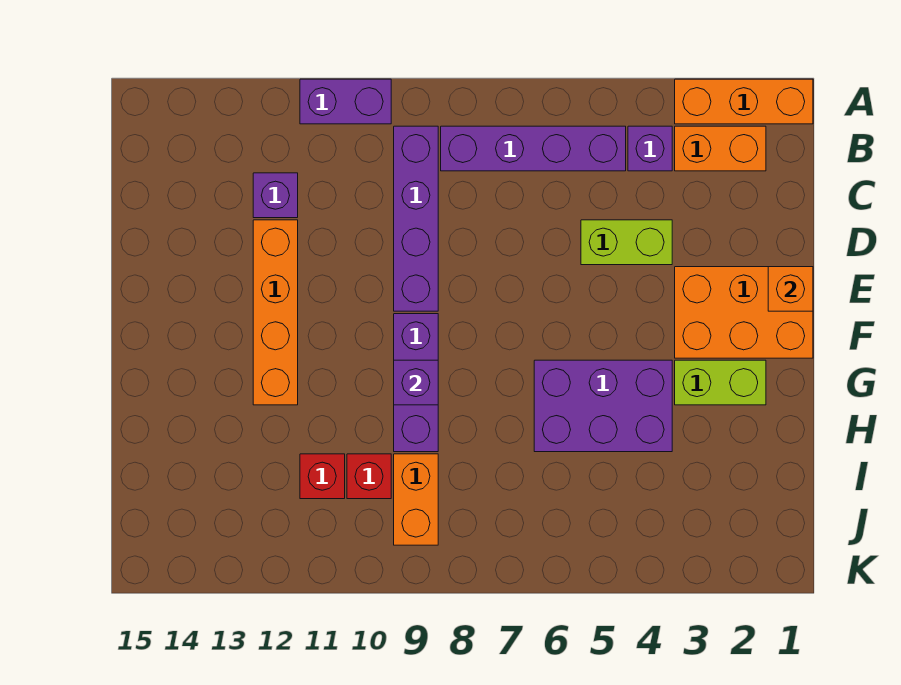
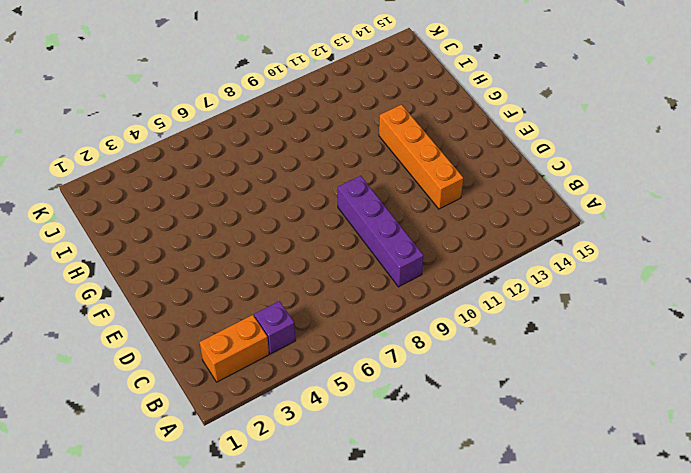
none -> orange 1x3 brick [675,79,813,124]
none -> purple 1x2 brick [300,79,391,124]
none -> purple 1x4 brick [441,126,626,171]

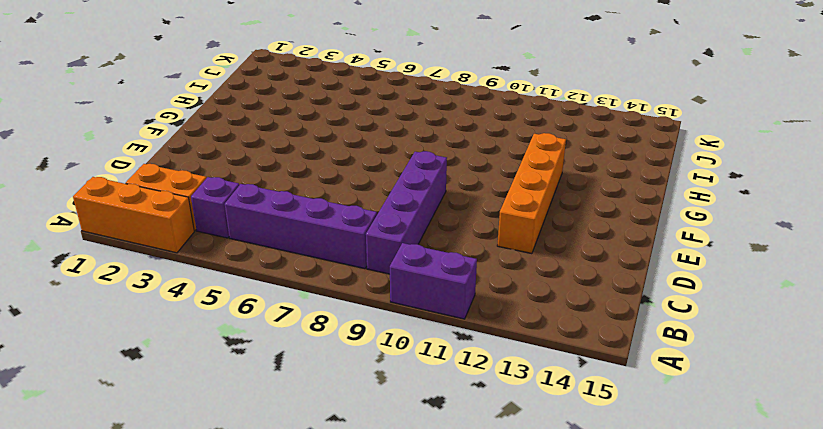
none -> purple 1x1 brick [253,173,298,218]
none -> lime 1x2 brick [581,220,672,265]
none -> orange 2x3 brick [675,267,813,358]

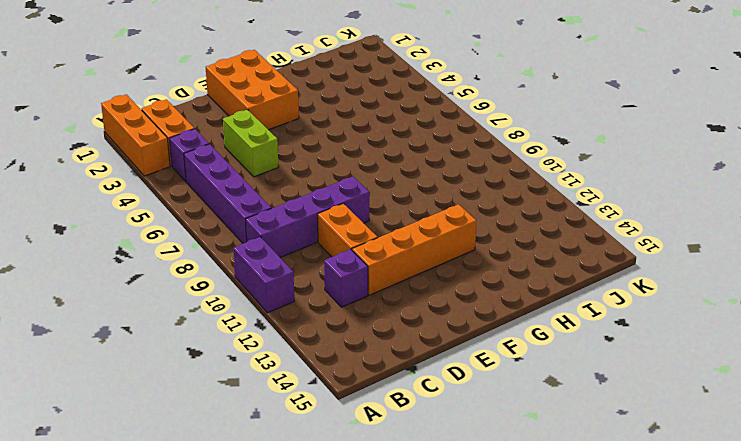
orange 1x2 brick [318,203,378,257] -> orange 1x2 brick turned to [394,454,438,545]
none -> purple 1x3 brick [394,314,438,452]
none -> lime 1x2 brick [675,360,766,405]
none -> purple 2x3 brick [534,360,672,452]

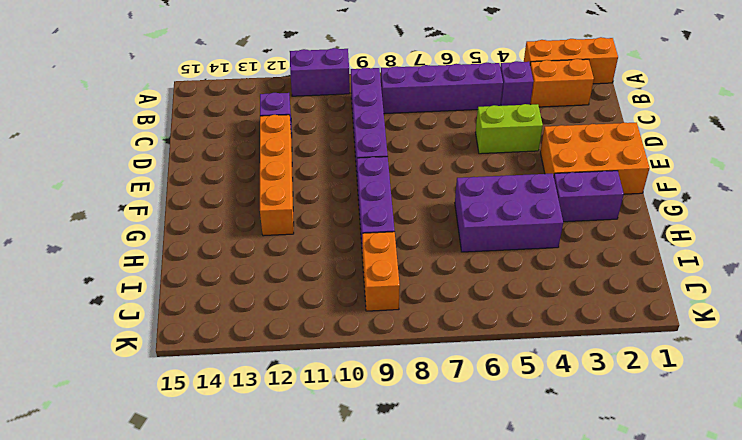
purple 1x2 brick [554,171,624,222] -> lime 1x2 brick [675,360,766,405]
none -> red 1x1 brick [347,454,391,499]
none -> red 1x1 brick [300,454,345,499]
none -> orange 1x1 brick [768,267,813,311]

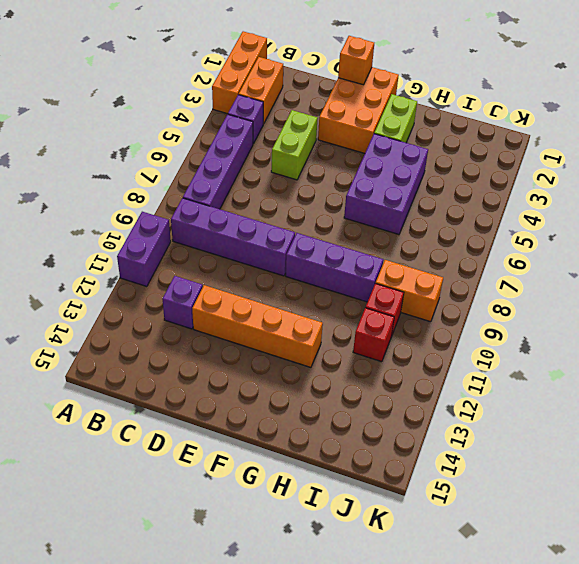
none -> purple 1x1 brick [394,360,438,405]

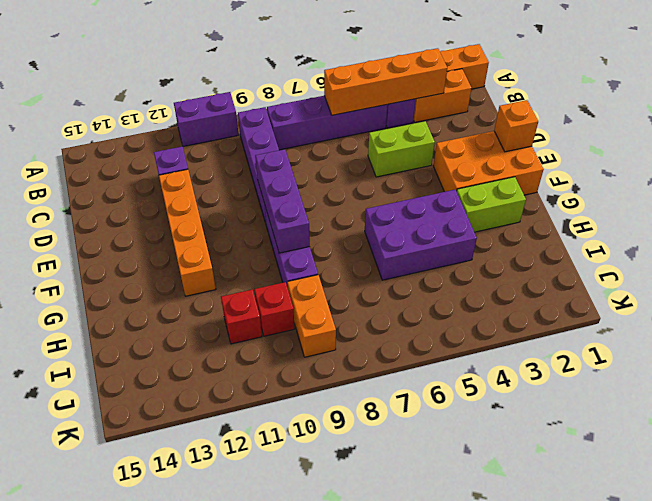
orange 1x4 brick [324,48,447,115] -> none
purple 1x3 brick [255,149,310,253] -> purple 1x1 brick [394,360,438,405]

